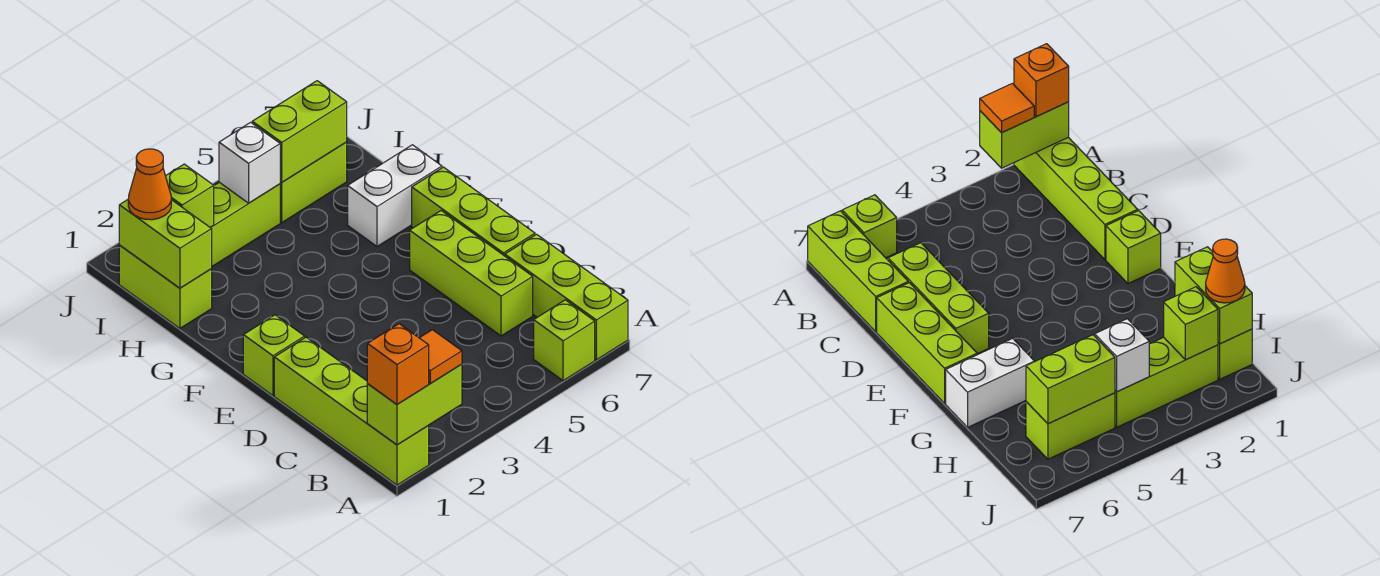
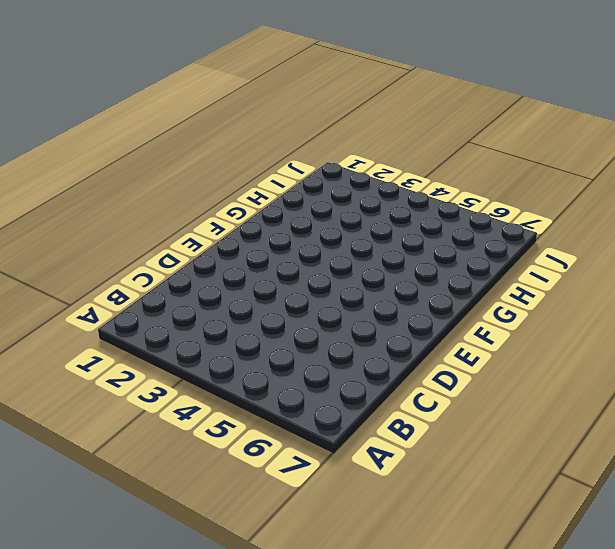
none -> lime 1x4 brick [274,337,429,485]
none -> lime 1x1 brick [534,300,595,381]
none -> lime 1x3 brick [505,234,628,360]

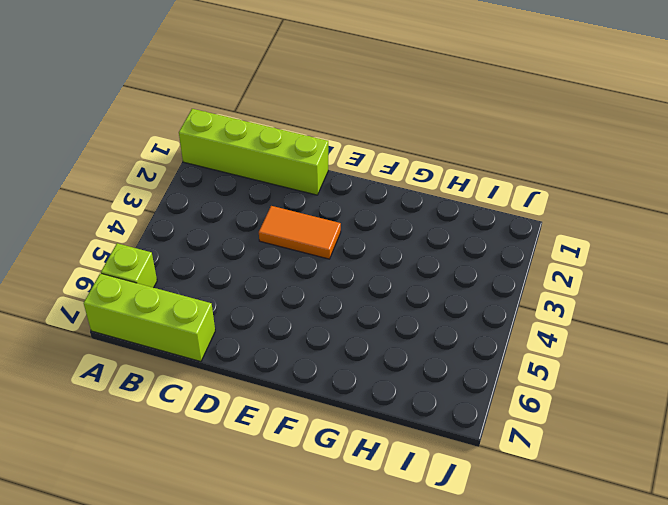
orange 1x2 tile [259,206,341,259] -> none
none -> lime 1x3 brick [410,211,533,336]
none -> lime 1x3 brick [412,167,535,256]
none -> lime 1x1 brick [243,315,305,396]

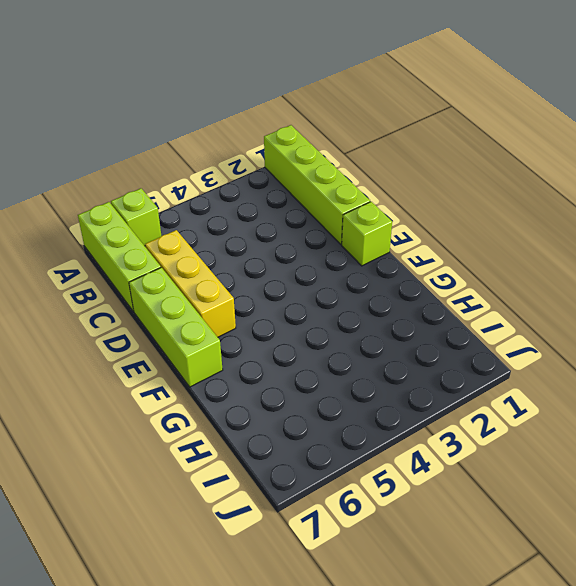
yellow 1x3 brick [145,230,236,337] -> lime 1x3 brick [410,211,533,336]
none -> white 1x2 brick [348,145,442,246]
none -> lime 1x2 brick [119,245,212,328]
none -> lime 1x3 brick [210,182,280,266]

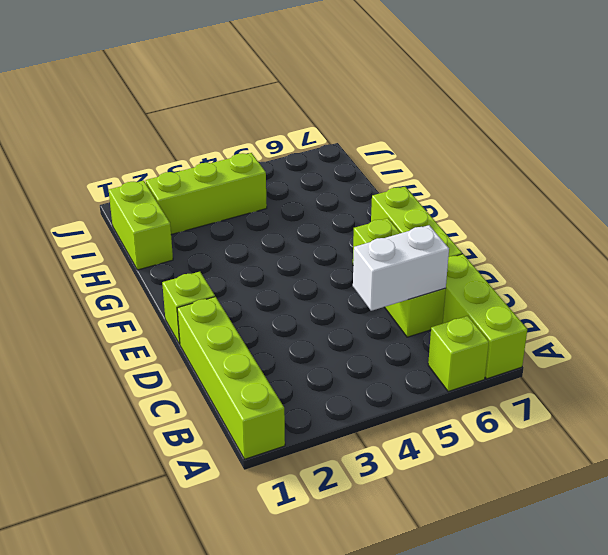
white 1x2 brick [353,225,449,311] -> white 1x2 brick moved to [348,145,442,246]
none -> lime 1x2 brick [280,142,347,222]
none -> lime 1x2 brick [367,364,462,445]
none -> lime 1x2 brick [119,200,212,288]

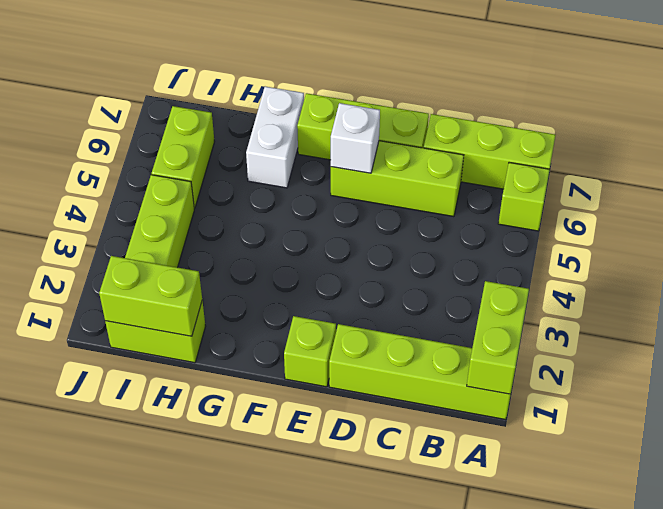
white 1x1 brick [331,103,380,173] -> white 1x1 brick moved to [219,122,280,203]
none -> lime 1x1 brick [166,164,214,227]
none -> lime 1x2 brick [252,81,347,182]
none -> orange 1x1 brick [367,324,429,404]

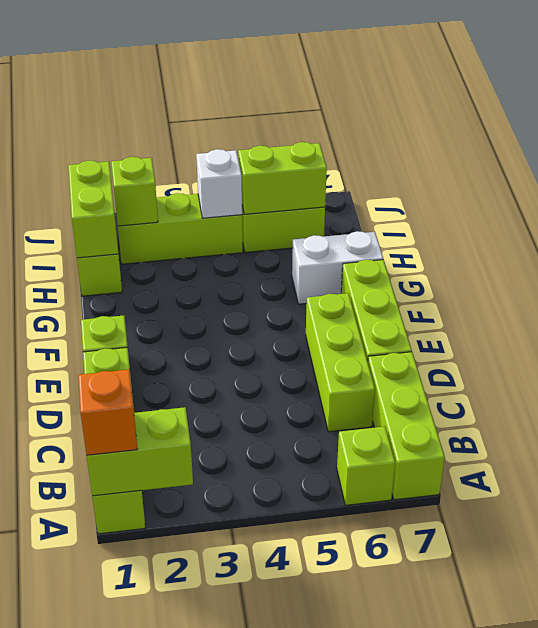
none -> orange 1x1 tile [420,330,462,384]
none -> orange 1x1 cone [128,149,171,220]

